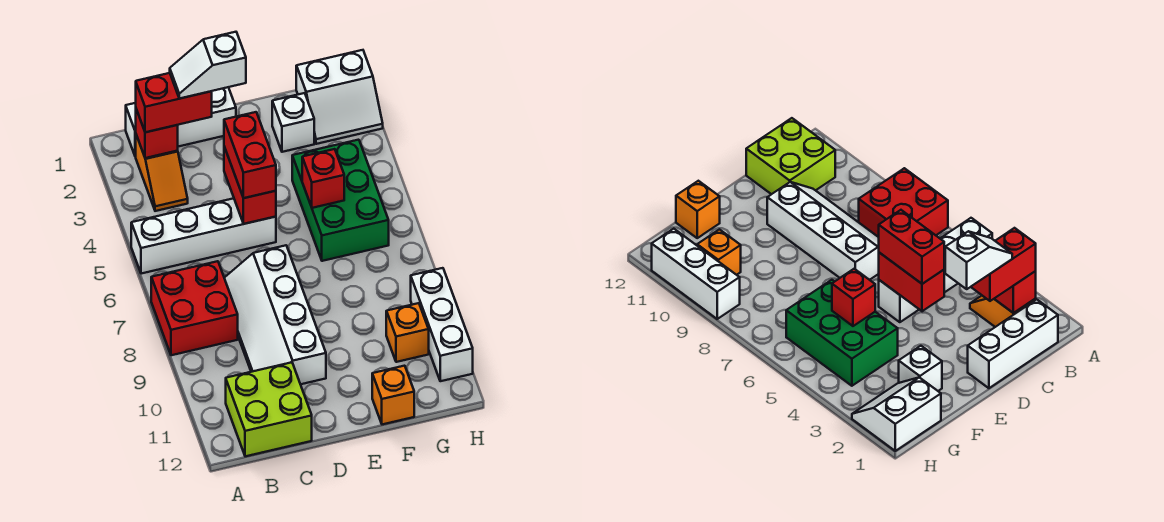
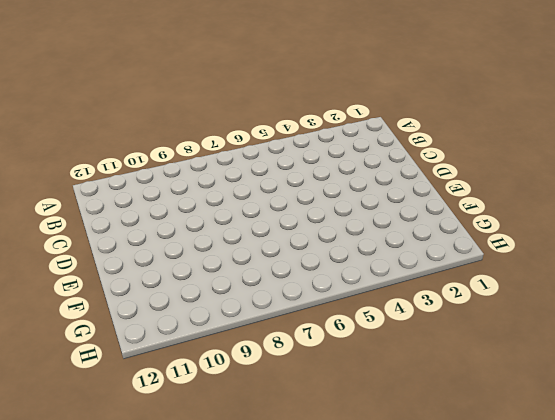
none -> white 1x4 brick [131,198,276,274]
none -> red 2x2 brick [151,261,238,355]
none -> white 1x3 brick [126,87,236,157]

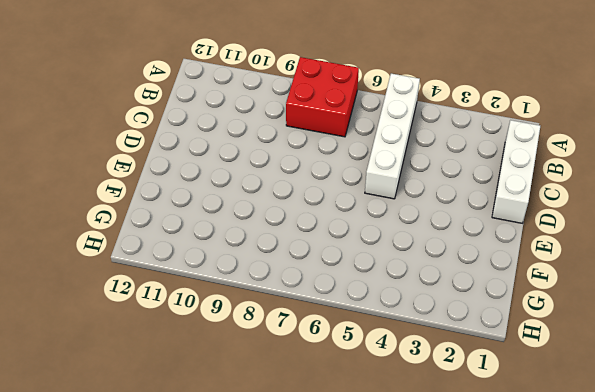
none -> orange 1x2 slope [136,135,188,211]
none -> lime 2x2 brick [226,362,312,456]
none -> white 2x4 slope [224,245,326,384]

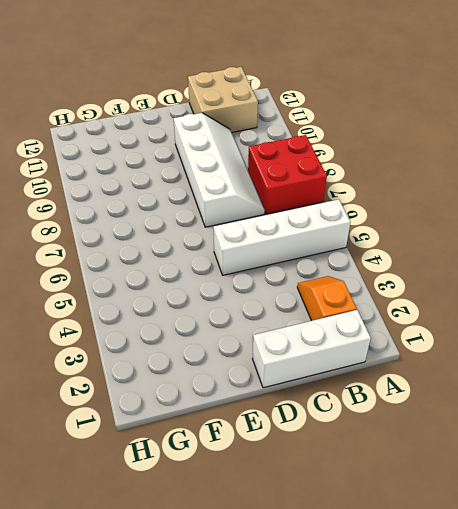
tan 2x2 brick [188,67,258,133] -> lime 2x2 brick [226,362,312,456]
none -> white 1x1 brick [272,93,314,152]
none -> green 2x3 brick [292,140,389,261]
none -> orange 1x1 brick [372,366,414,424]

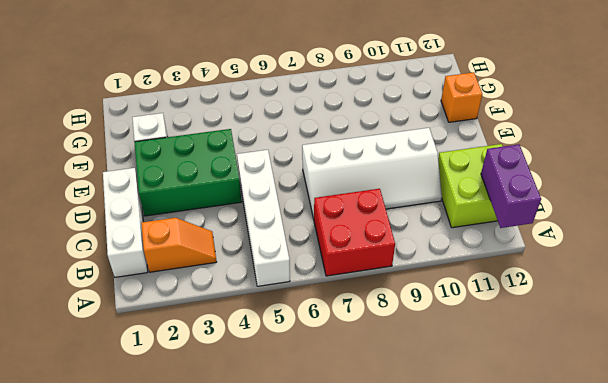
purple 1x2 brick [481,144,541,228] -> none
green 2x3 brick [134,129,242,216] -> green 2x3 brick moved to [292,140,389,261]
none -> white 2x2 slope [296,50,383,144]
none -> orange 1x1 brick [386,303,429,362]
none -> white 1x3 brick [411,268,473,381]

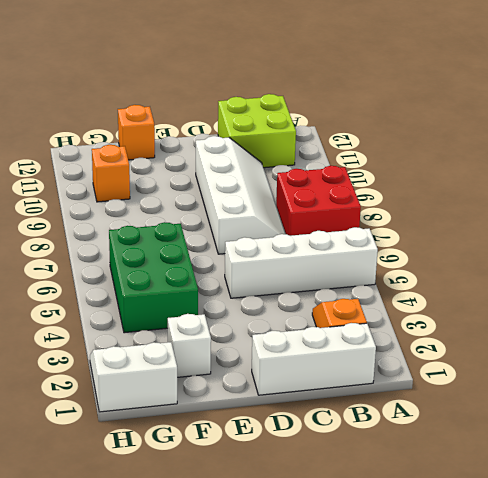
none -> white 1x3 brick [411,268,473,381]
none -> red 1x1 brick [136,109,178,158]
none -> red 1x2 brick [224,147,276,224]

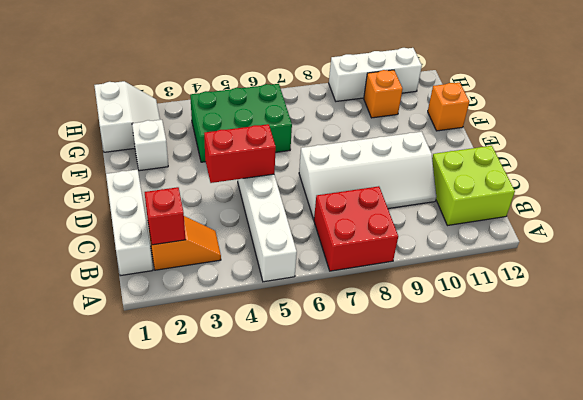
none -> red 1x1 brick [302,149,344,208]
none -> red 1x2 brick [136,73,212,132]
none -> red 1x2 brick [224,112,276,198]

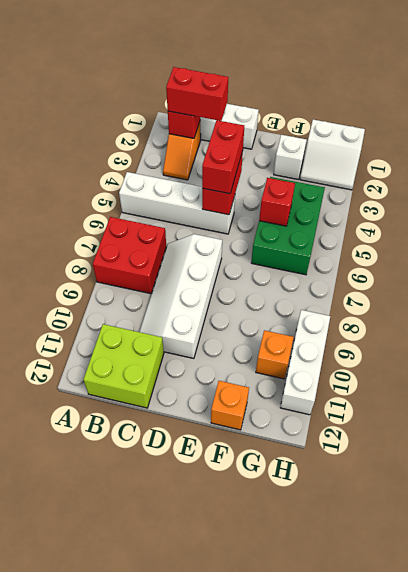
none -> white 1x2 slope [170,32,246,99]

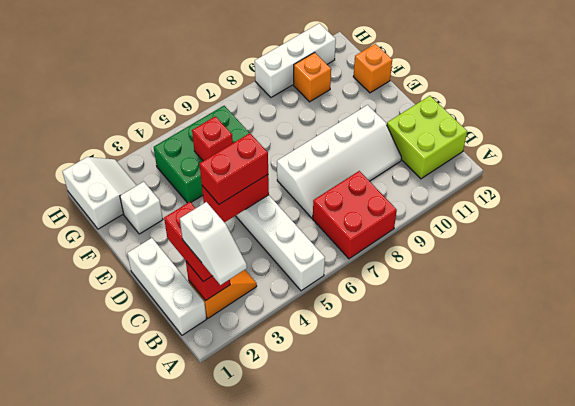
white 1x2 slope [180,202,247,285] -> white 1x2 slope moved to [170,32,246,99]

